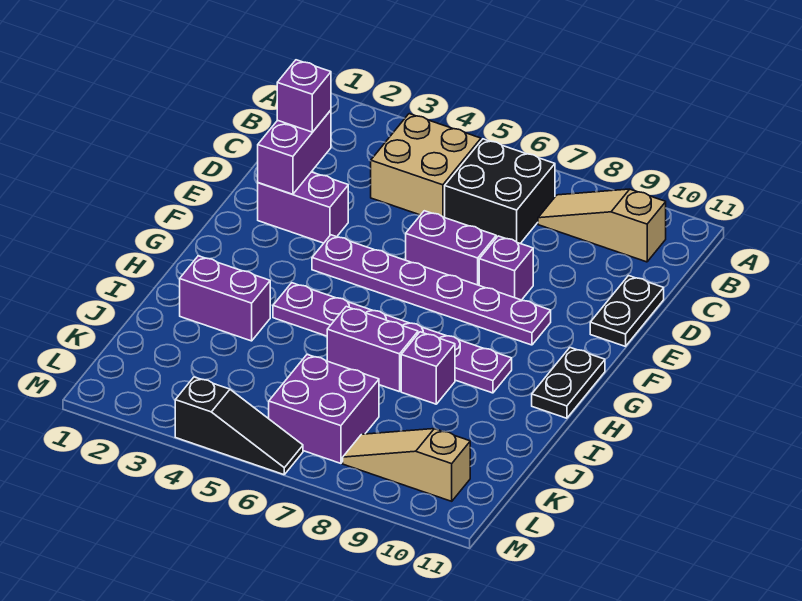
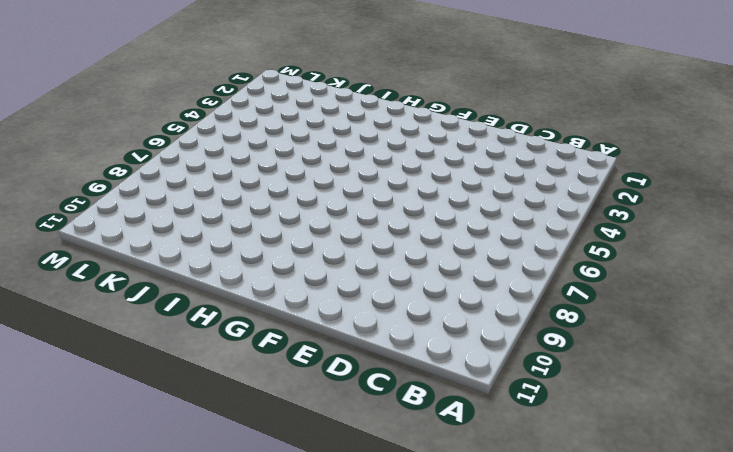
none -> tan 2x2 brick [371,114,481,217]
none -> black 2x2 brick [445,139,555,244]
none -> tan 1x3 slope [538,189,666,262]

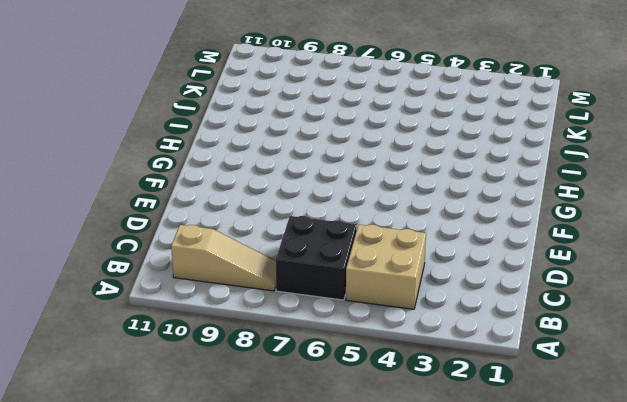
none -> black 1x2 plate [590,276,664,346]
none -> purple 1x2 brick [258,172,348,243]
none -> purple 1x2 brick [406,211,496,285]

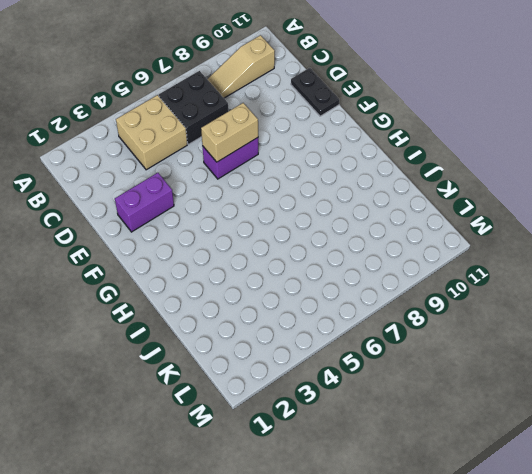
tan 1x2 brick [201,103,258,162] -> none
none -> purple 1x1 brick [479,236,533,300]
none -> purple 1x6 plate [312,235,551,345]
none -> black 1x2 plate [532,348,605,418]

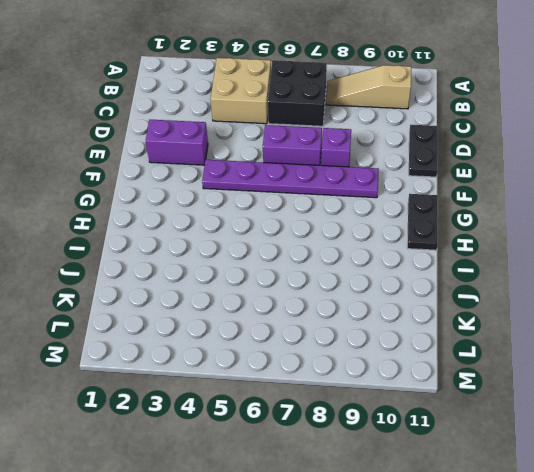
none -> purple 1x6 plate [273,283,512,393]
none -> purple 1x2 brick [180,256,270,341]
none -> purple 1x2 brick [327,307,418,392]

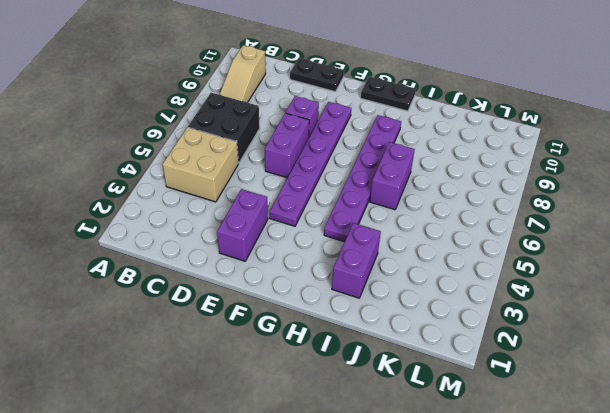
none -> purple 1x1 brick [401,332,455,404]
none -> purple 2x2 brick [269,355,379,463]
none -> tan 1x3 slope [343,429,470,501]

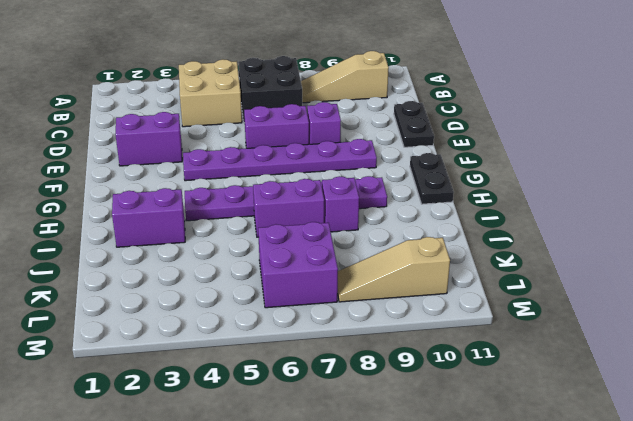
none -> black 1x3 slope [175,377,303,475]
none -> purple 1x2 brick [258,110,331,194]
none -> purple 1x1 brick [277,60,331,132]

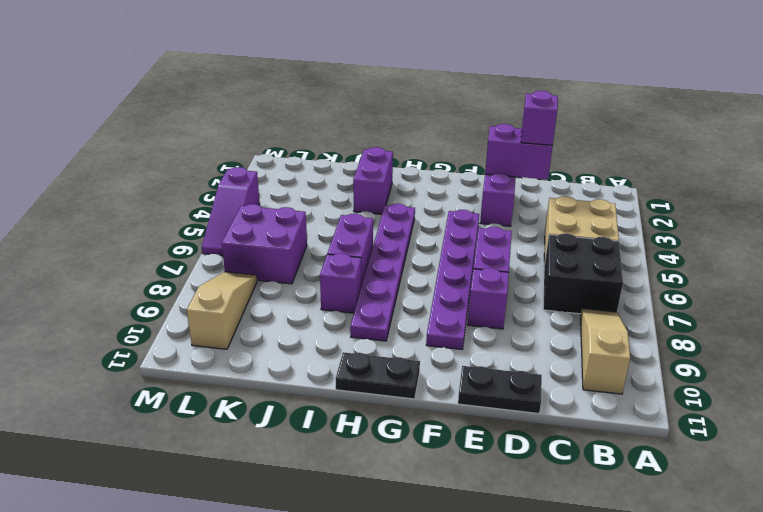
purple 1x3 slope [202,167,260,256] -> black 1x3 slope [175,377,303,475]

